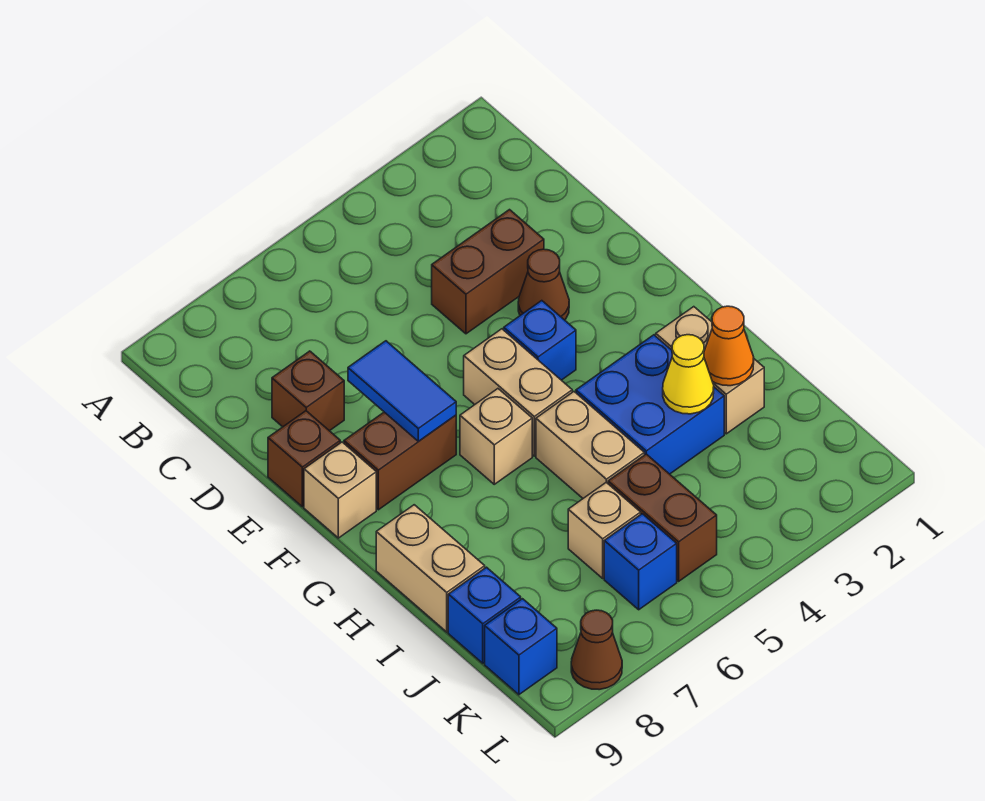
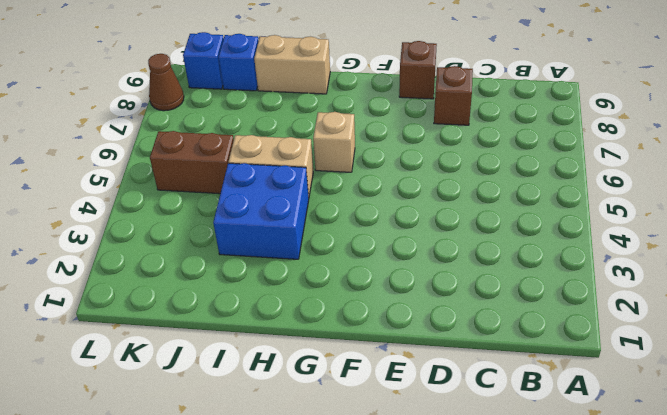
none -> brown 1x2 brick [432,210,544,334]
none -> brown 1x1 cone [518,249,569,320]
none -> blue 1x1 brick [504,301,576,380]

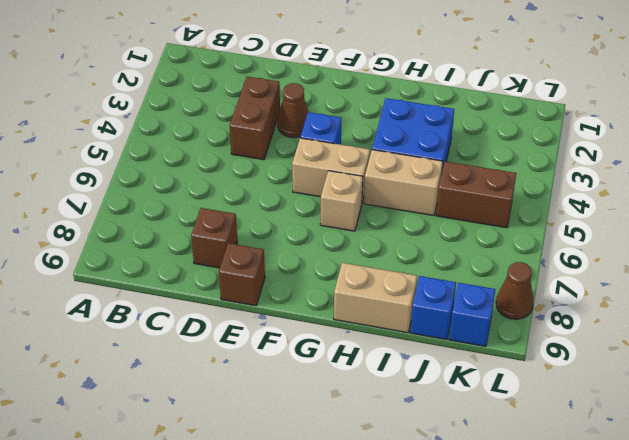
none -> brown 1x2 brick [344,412,456,510]
none -> tan 1x1 brick [304,442,376,538]
none -> tan 1x2 brick [656,307,764,434]

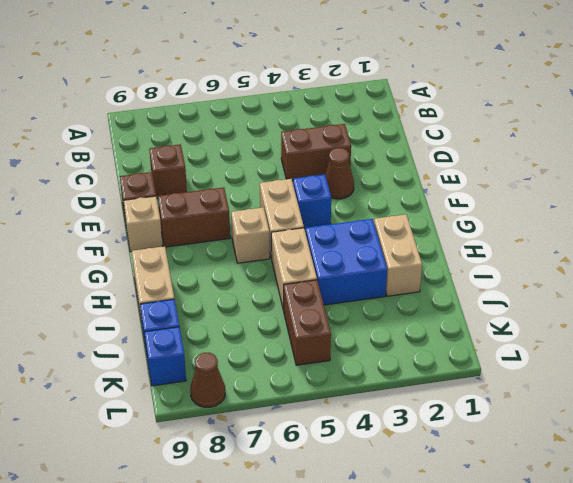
none -> tan 1x1 brick [568,482,641,578]
none -> blue 1x1 brick [604,514,677,610]
none -> blue 1x2 tile [348,341,456,441]

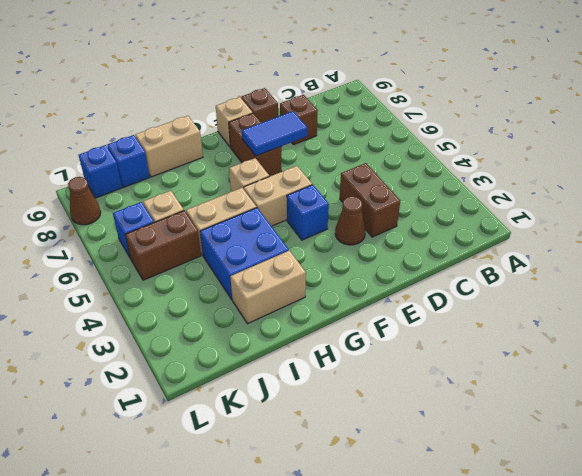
none -> orange 1x1 cone [704,306,754,386]
none -> yellow 1x1 cone [663,335,714,414]

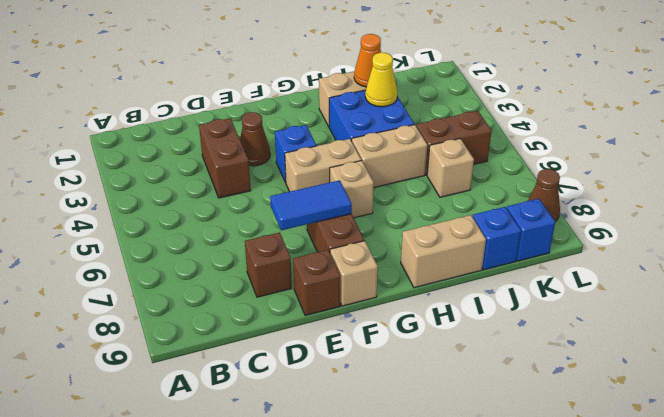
none -> blue 1x1 brick [604,514,677,610]

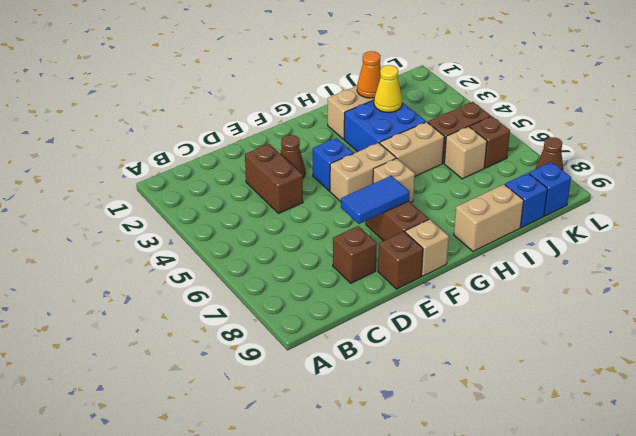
brown 1x1 brick [470,116,510,168] -> blue 1x1 brick [604,514,677,610]

